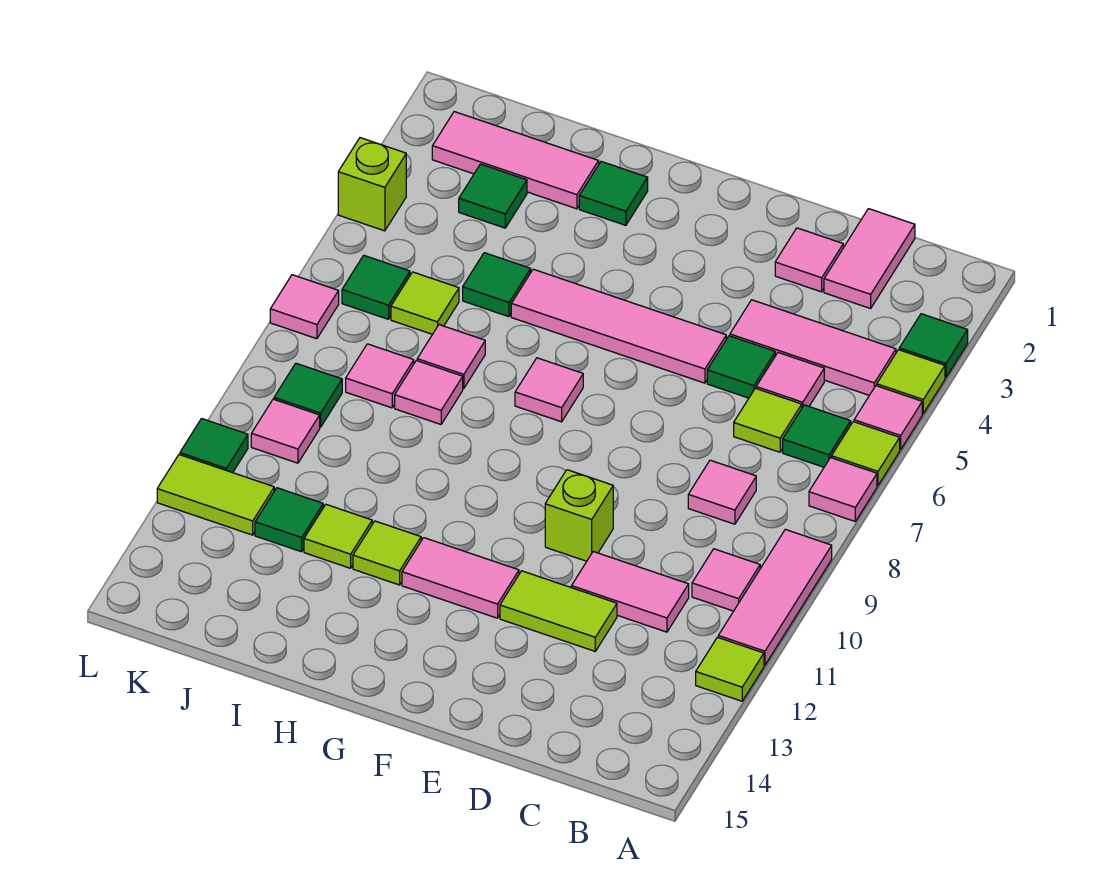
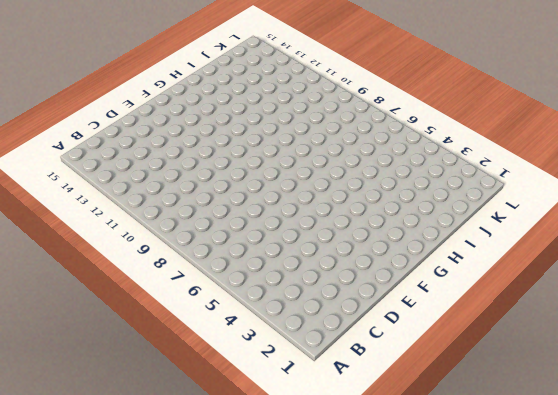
none -> green 1x1 tile [899,314,968,378]
none -> lime 1x1 tile [877,350,945,414]
none -> pink 1x1 tile [854,386,922,450]
none -> lime 1x1 tile [832,422,900,486]

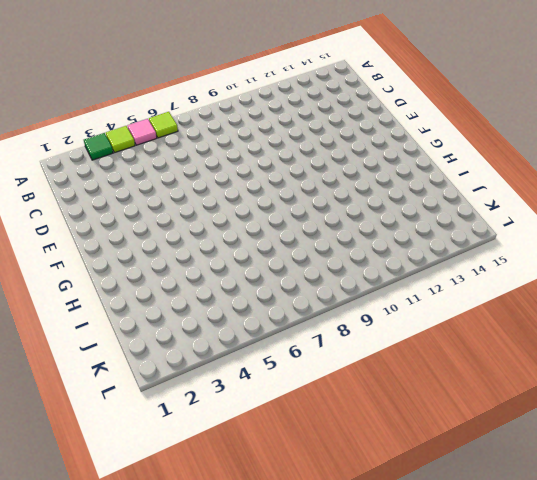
none -> pink 1x1 tile [809,458,877,521]
none -> pink 1x3 tile [718,529,832,665]
none -> lime 1x1 tile [696,637,764,701]
none -> pink 1x3 tile [730,300,896,395]

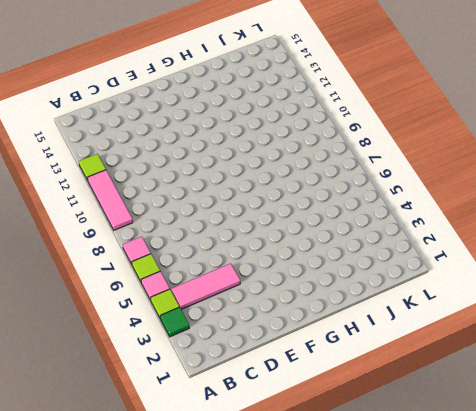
none -> green 1x1 tile [783,405,851,467]
none -> pink 1x1 tile [692,549,760,611]
none -> pink 1x2 tile [824,209,915,308]
none -> pink 1x1 tile [756,353,824,407]

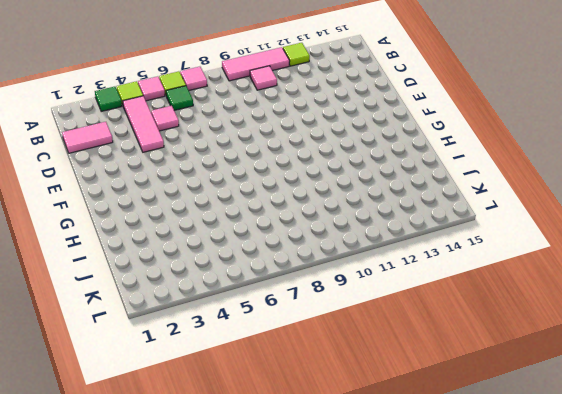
none -> lime 1x1 tile [734,388,802,452]
none -> pink 1x1 tile [688,460,756,524]
none -> pink 1x2 tile [571,552,689,632]
none -> pink 1x1 tile [775,228,843,292]

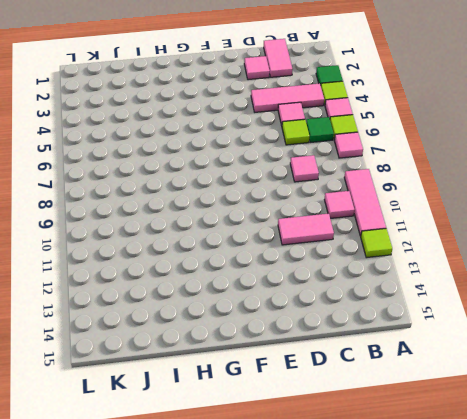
none -> green 1x1 tile [707,336,775,398]
none -> lime 1x2 tile [500,571,617,651]
none -> pink 1x4 tile [511,269,726,383]
none -> lime 1x1 brick [545,470,613,561]

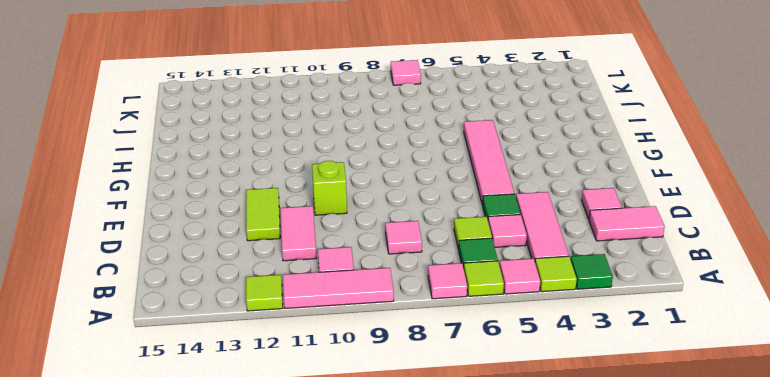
none -> pink 1x2 tile [402,538,519,618]
none -> pink 1x1 tile [515,358,583,422]
none -> green 1x1 tile [579,162,648,225]
none -> lime 1x1 tile [353,521,421,585]

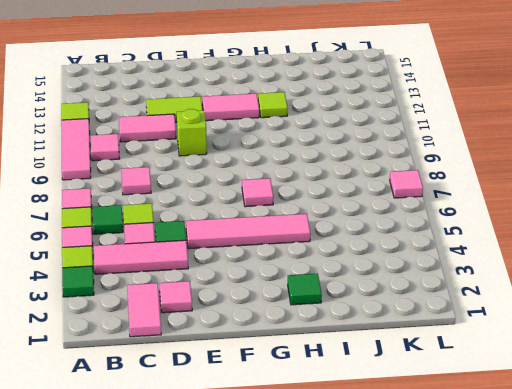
none -> pink 1x3 tile [432,112,599,209]
none -> green 1x1 tile [463,253,531,317]
none -> pink 1x1 tile [417,325,485,389]
none -> pink 1x1 tile [395,361,463,424]

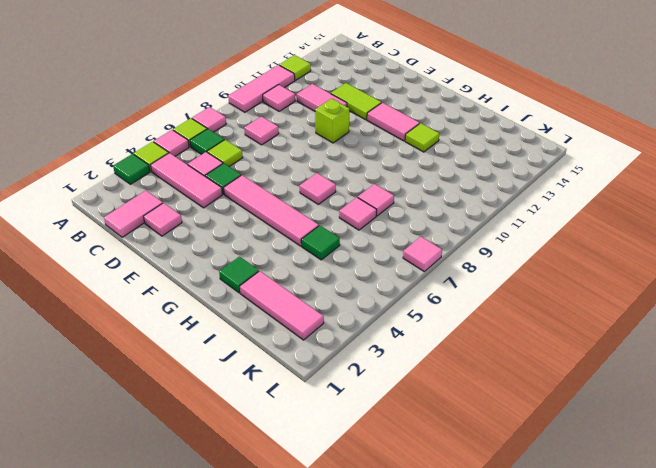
none -> lime 1x1 tile [304,505,372,568]
none -> green 1x1 tile [459,164,527,228]
none -> lime 1x1 tile [391,272,459,334]
none -> pink 1x1 tile [346,344,414,408]

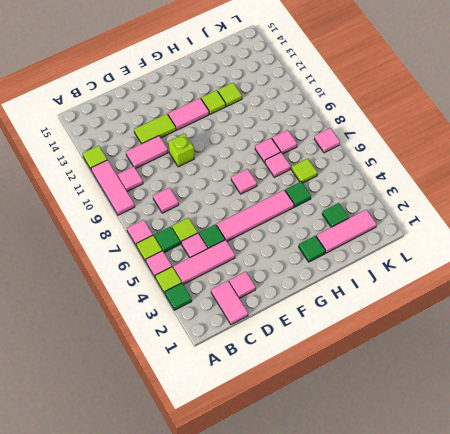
none -> green 1x1 tile [255,488,323,552]
none -> green 1x1 tile [342,255,410,319]
none -> green 1x1 tile [274,363,342,427]
none -> pink 1x1 tile [251,399,320,463]

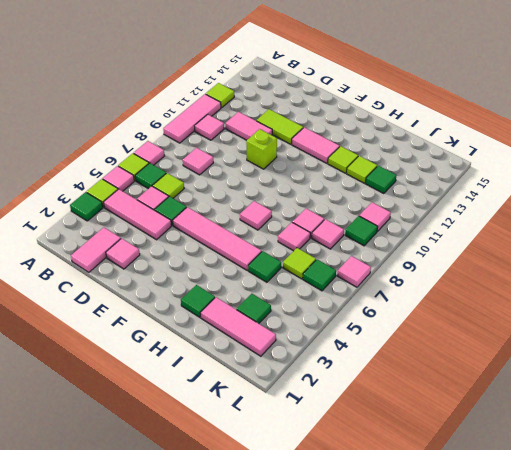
none -> lime 1x2 tile [157,455,274,535]
none -> lime 1x1 brick [338,138,406,231]
none -> green 1x1 tile [180,419,248,473]

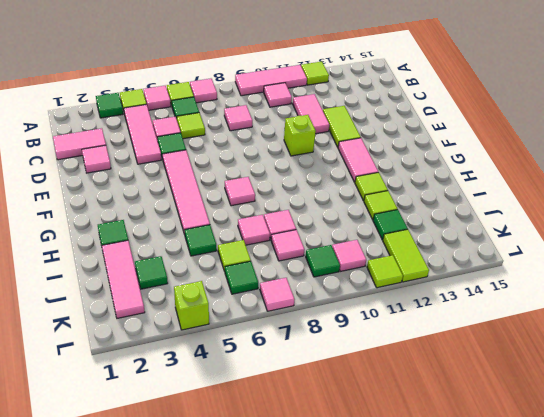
lime 1x1 tile [367,255,403,288] -> green 1x1 tile [180,419,248,473]

